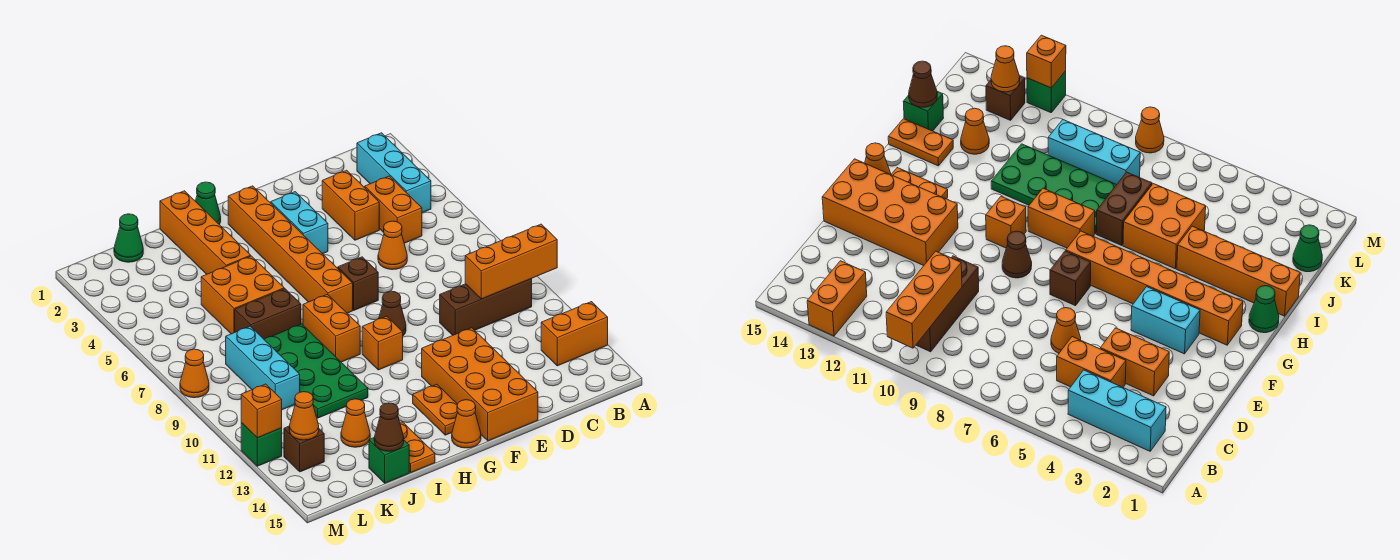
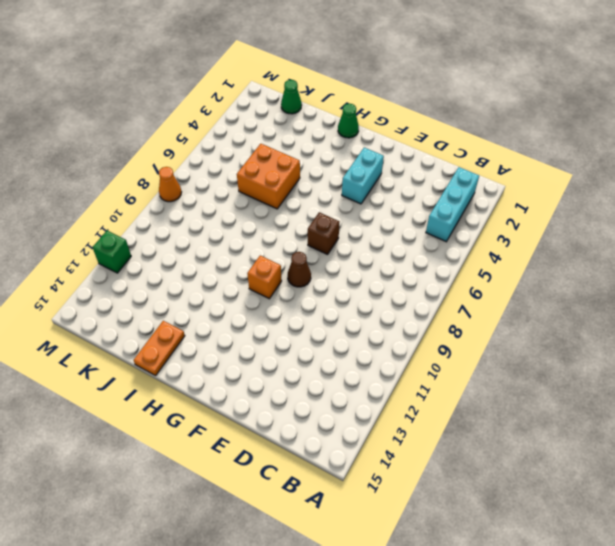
none -> orange 1x2 brick [541,302,608,366]
none -> brown 1x3 brick [440,279,532,335]
none -> orange 1x2 brick [365,176,422,243]
none -> orange 1x2 brick [322,170,379,240]

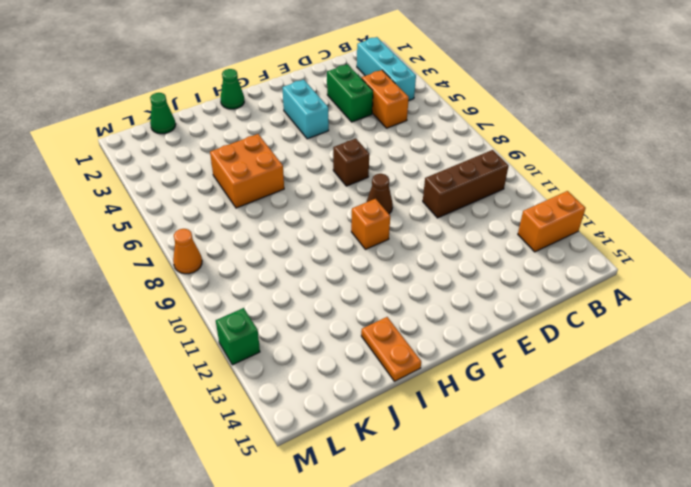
green 1x2 brick [327,64,373,122] -> orange 1x2 brick [322,170,379,240]
none -> orange 1x1 cone [378,221,407,270]
none -> orange 2x4 brick [422,328,538,441]
none -> orange 1x6 brick [228,186,353,313]
none -> orange 1x2 plate [413,384,458,435]

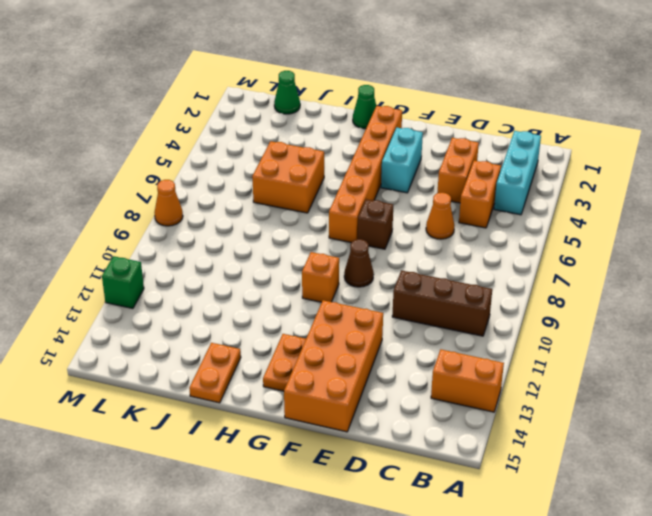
none -> orange 1x1 cone [452,400,481,448]
none -> orange 1x2 brick [303,294,360,362]
none -> orange 1x4 brick [160,191,251,274]
none -> brown 1x2 brick [235,289,301,339]

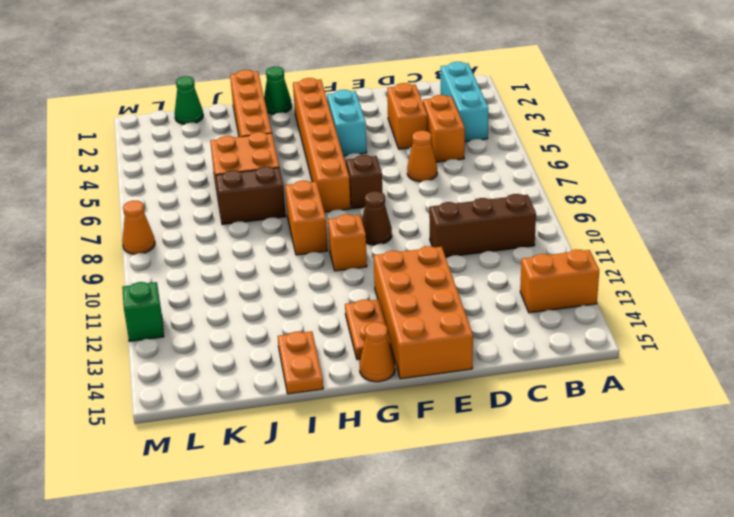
none -> green 2x4 plate [264,324,368,418]
none -> orange 1x1 cone [341,399,370,447]
none -> green 1x1 brick [369,438,409,483]
none -> cyan 1x3 brick [226,326,300,410]

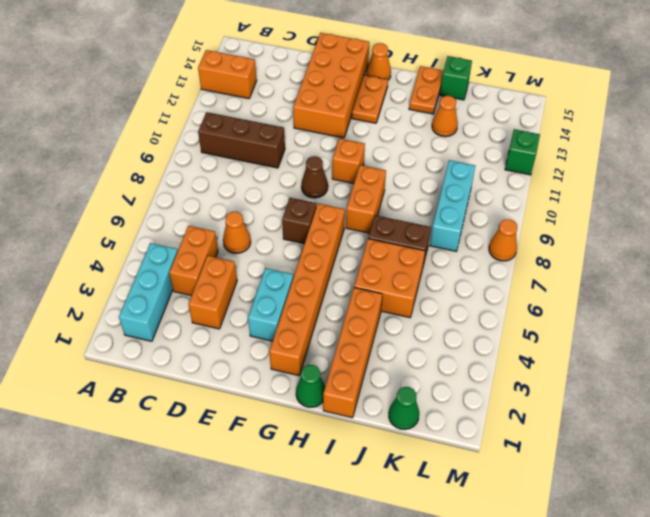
none -> green 2x4 plate [264,324,368,418]
none -> brown 1x1 brick [284,426,324,472]
none -> orange 1x3 brick [465,224,557,299]
none -> brown 1x1 cone [374,403,404,451]

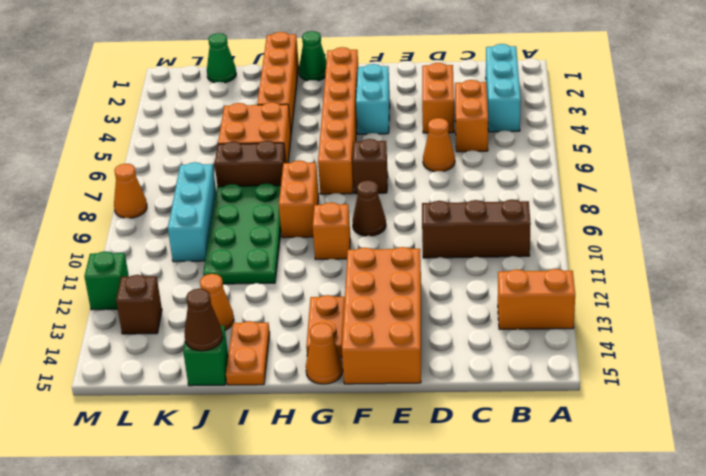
none -> orange 1x3 brick [465,224,557,299]
none -> orange 1x1 cone [289,392,319,440]
none -> orange 1x1 brick [241,384,282,438]

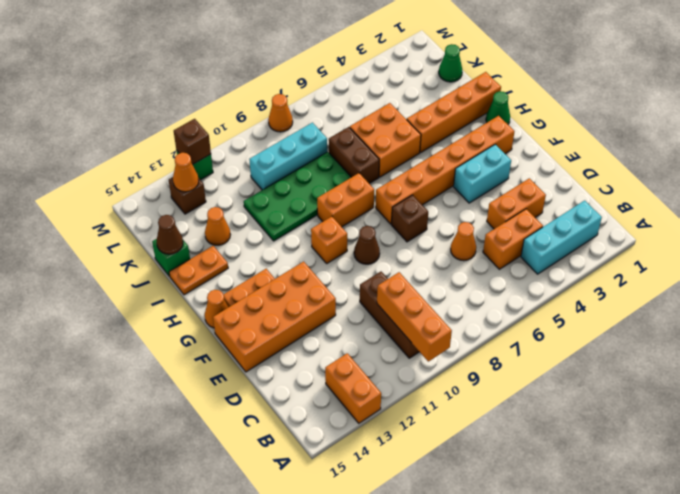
brown 1x1 brick [174,119,211,164] -> orange 1x1 brick [241,384,282,438]

